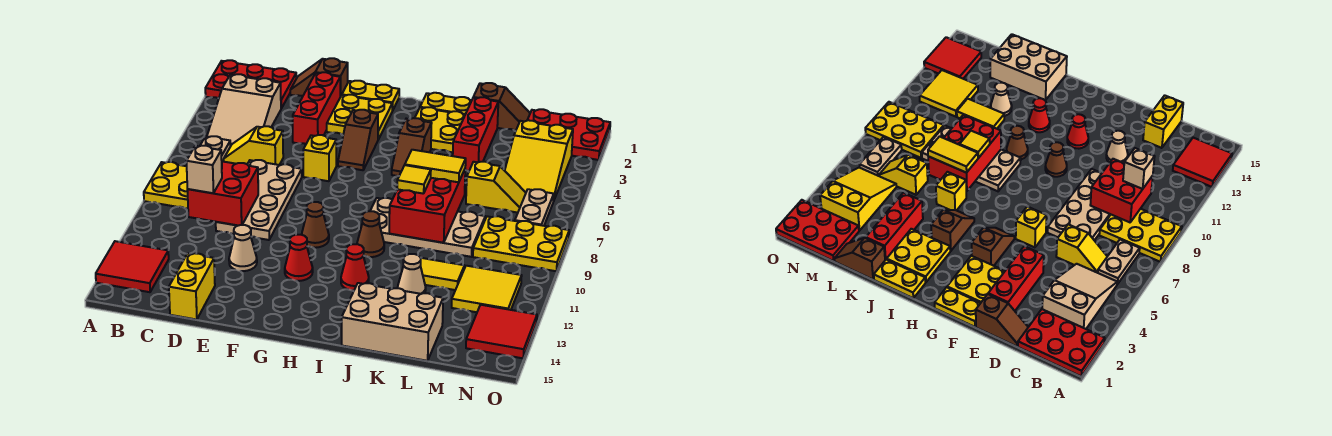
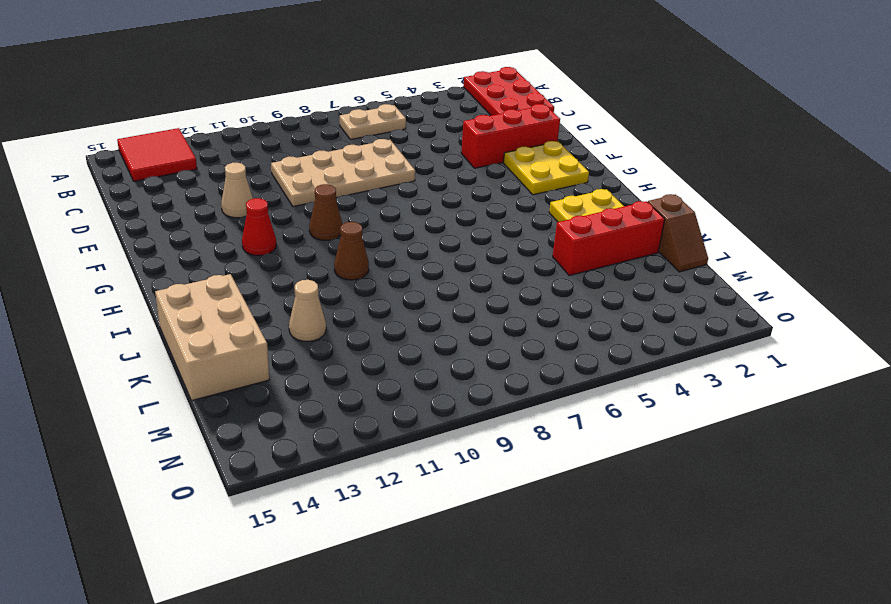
none -> yellow 2x3 plate [144,162,188,209]
none -> tan 2x3 slope [207,74,281,146]
none -> yellow 1x2 slope [224,126,283,165]
none -> brown 1x2 slope [290,58,348,97]

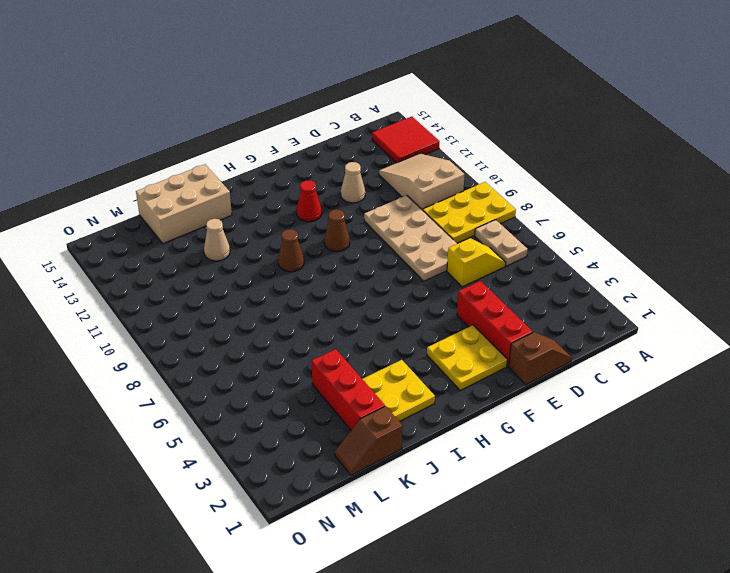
tan 2x3 slope [379,154,465,210] -> tan 2x3 slope moved to [207,74,281,146]
none -> red 2x3 plate [205,60,296,108]
none -> yellow 1x2 brick [169,253,215,320]
none -> yellow 1x2 plate [342,81,399,111]
none -> yellow 1x1 brick [303,135,336,181]

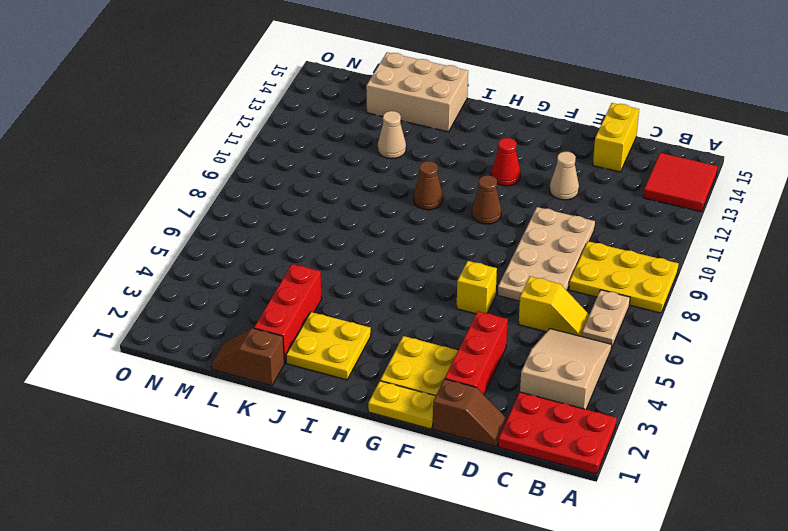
none -> brown 1x2 slope [338,110,378,170]
none -> yellow 1x2 plate [420,93,472,115]
none -> brown 1x2 slope [392,118,432,176]
none -> tan 2x4 plate [370,198,485,257]

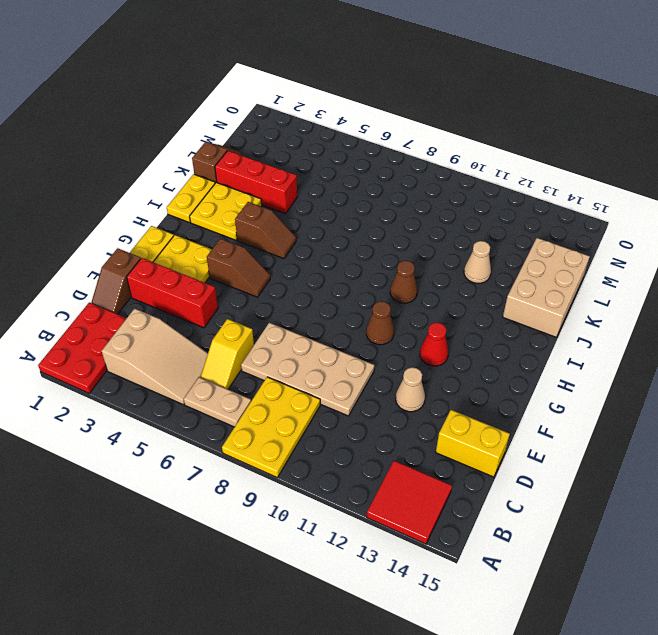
none -> yellow 1x1 brick [303,135,336,181]
none -> tan 2x4 plate [370,198,485,257]
none -> red 1x1 cone [341,244,369,291]
none -> yellow 1x1 brick [936,172,966,211]

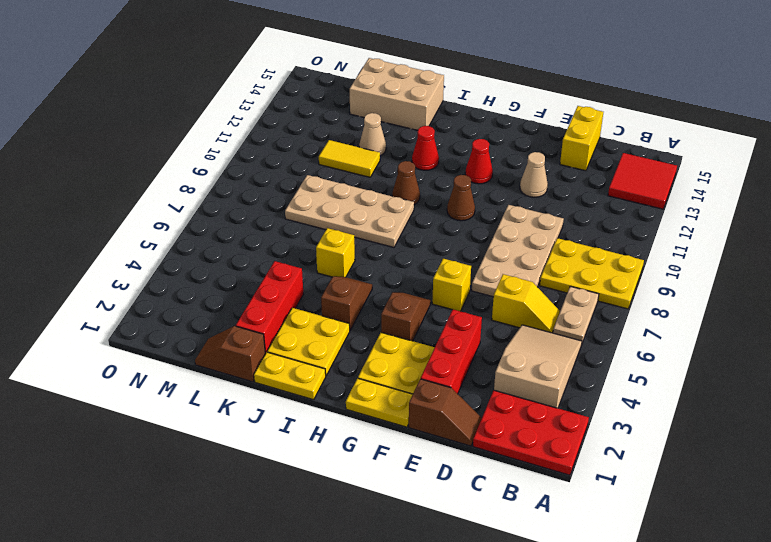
none -> yellow 1x2 slope [466,162,526,213]
none -> red 2x3 plate [528,109,610,160]
none -> yellow 2x3 slope [505,120,573,201]
none -> yellow 2x3 plate [473,216,569,271]

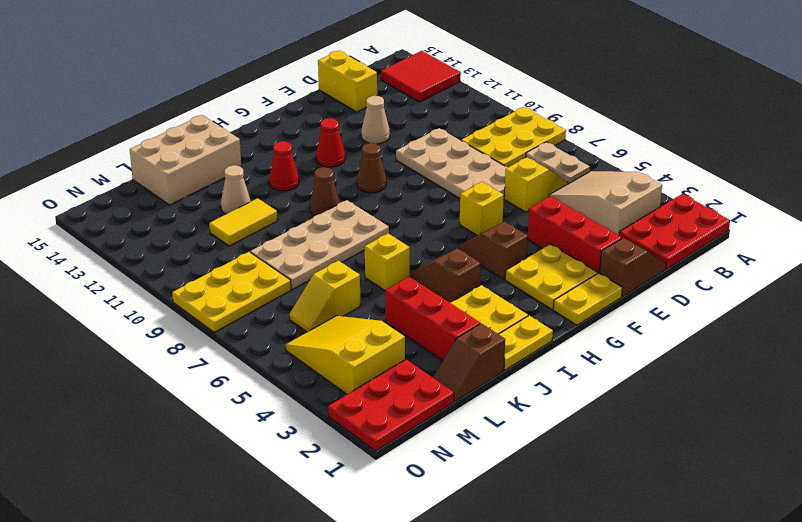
none -> yellow 2x2 tile [452,266,522,312]
none -> tan 1x2 plate [515,189,554,226]
none -> red 2x2 tile [466,305,537,358]
none -> red 2x2 brick [187,161,258,226]

